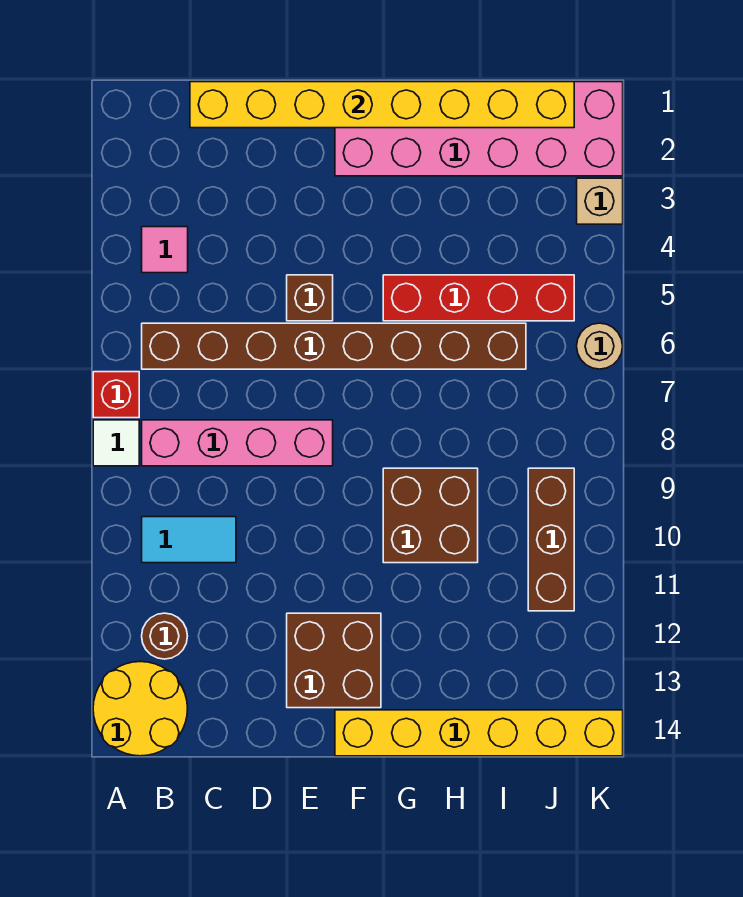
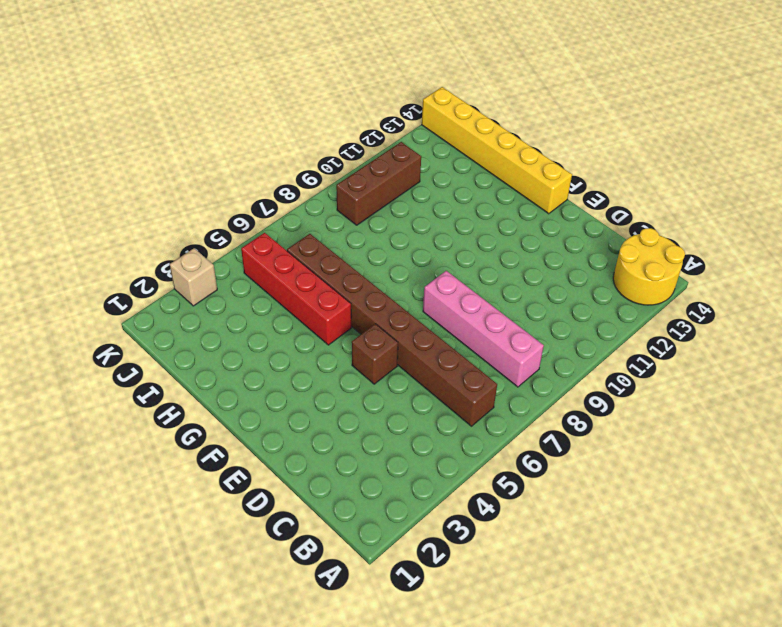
none -> red 1x1 brick [93,372,139,418]
none -> white 1x1 tile [93,420,139,466]
none -> pink 1x1 tile [142,227,188,273]

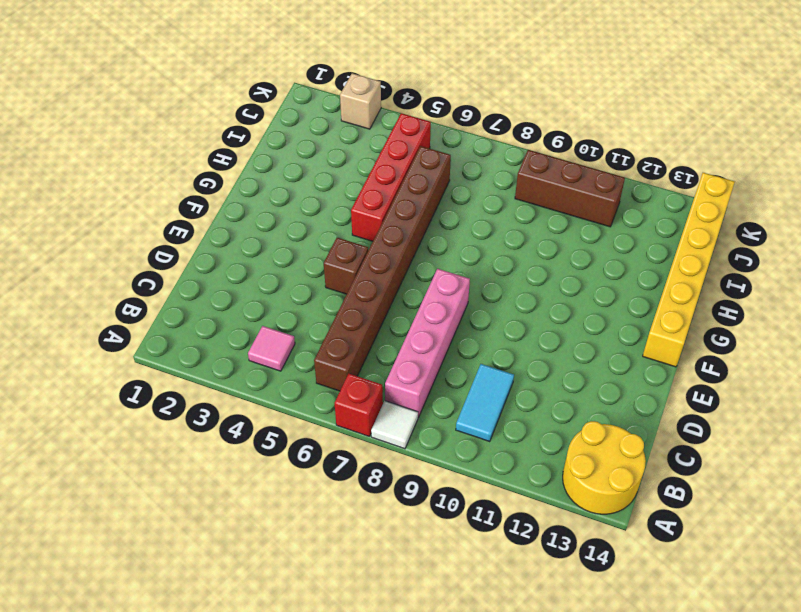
none -> brown 1x1 round brick [142,613,188,659]
none -> brown 2x2 brick [287,613,381,708]
none -> pink 2x6 brick [335,82,623,176]

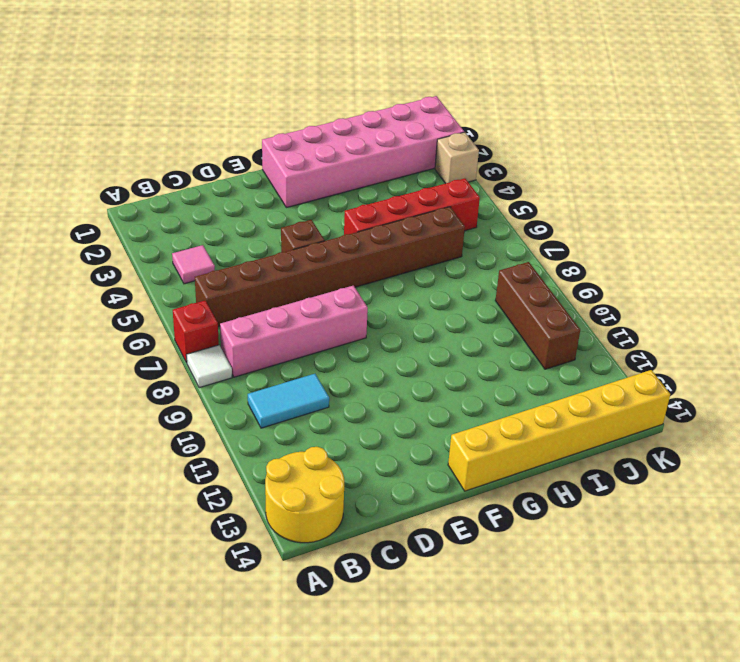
none -> brown 1x1 round brick [142,613,188,659]
none -> brown 2x2 brick [287,613,381,708]
none -> brown 2x2 brick [383,468,478,563]

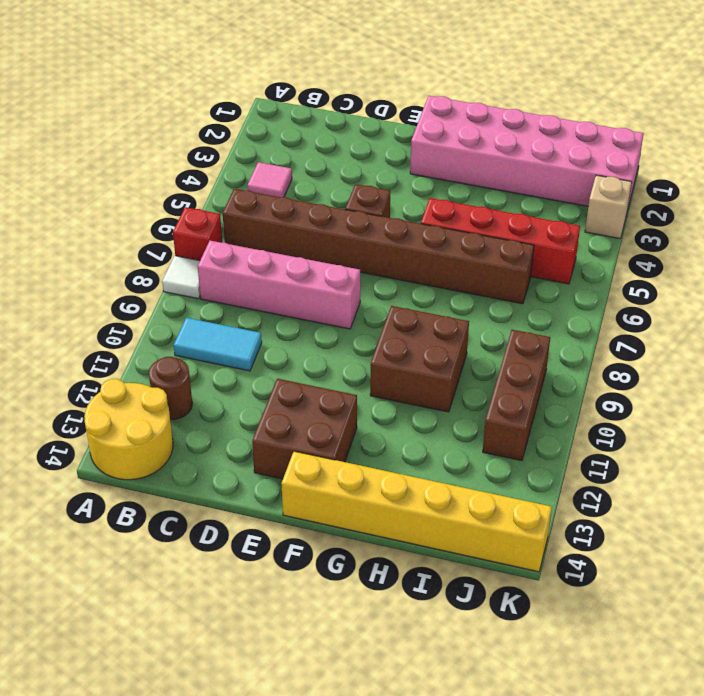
none -> tan 1x1 round brick [577,323,623,369]
none -> yellow 1x8 brick [190,82,574,128]

